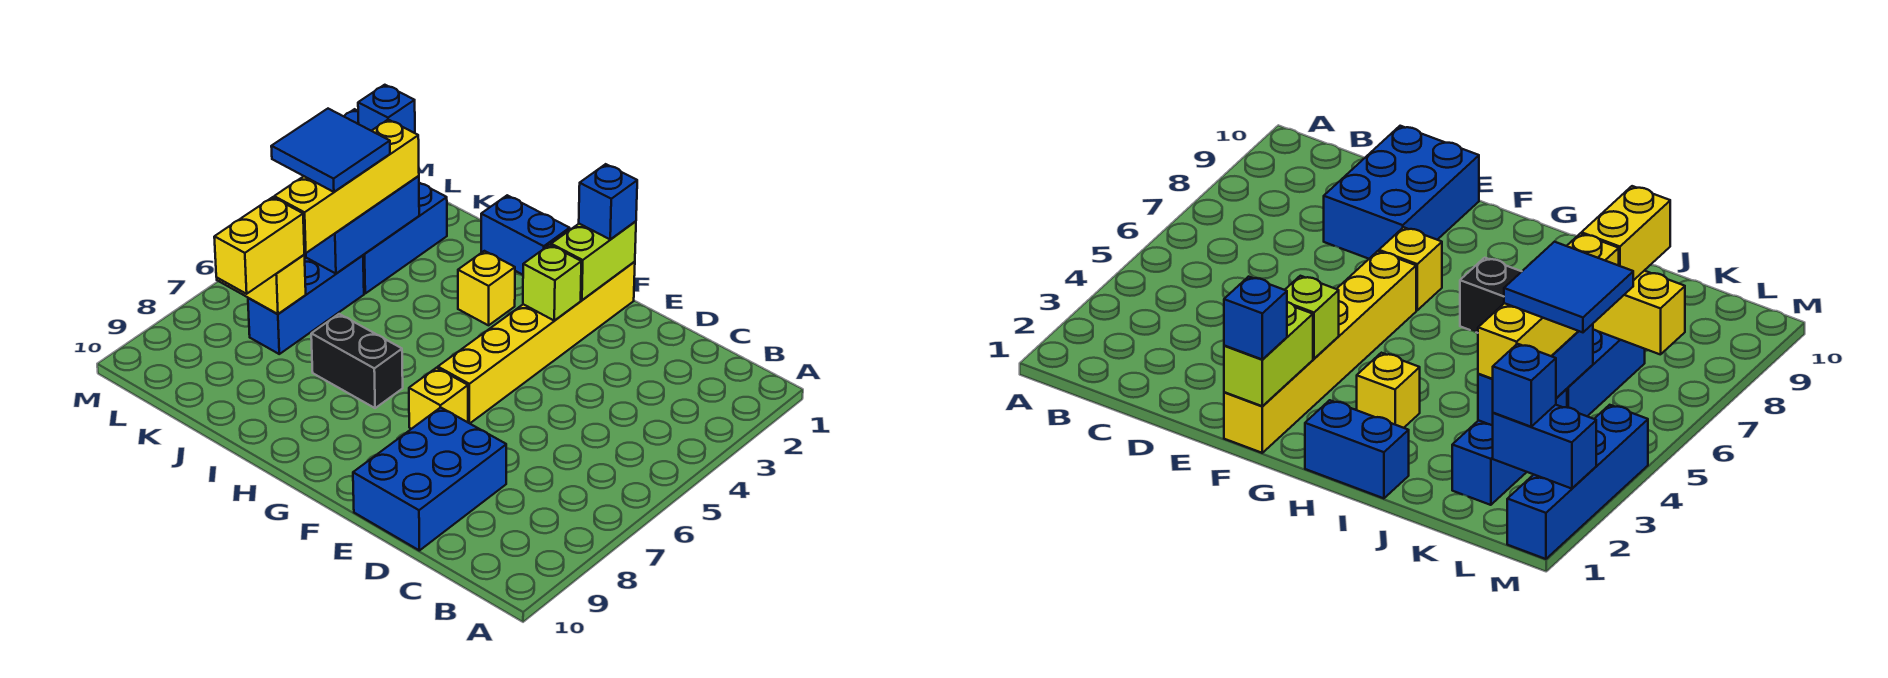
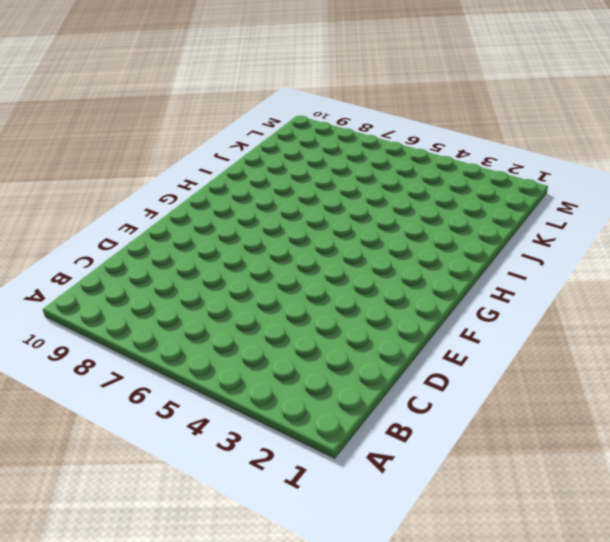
none -> blue 2x3 brick [353,407,506,551]
none -> yellow 1x6 brick [438,262,635,423]
none -> yellow 1x1 brick [409,368,468,429]

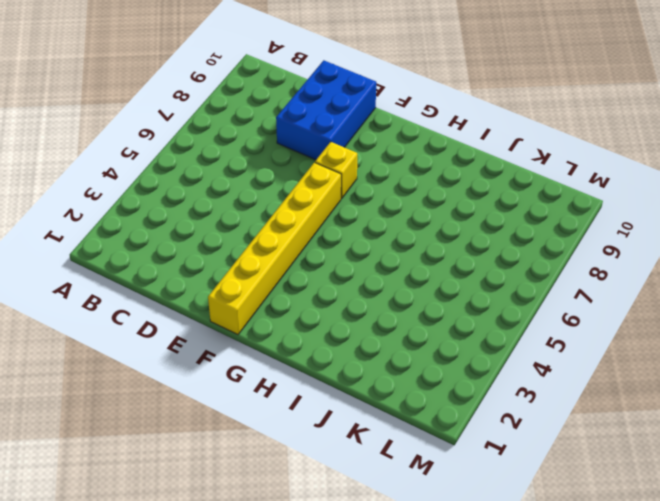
none -> blue 1x2 brick [481,195,570,275]
none -> yellow 1x1 brick [458,251,515,325]
none -> black 1x2 brick [311,314,403,408]

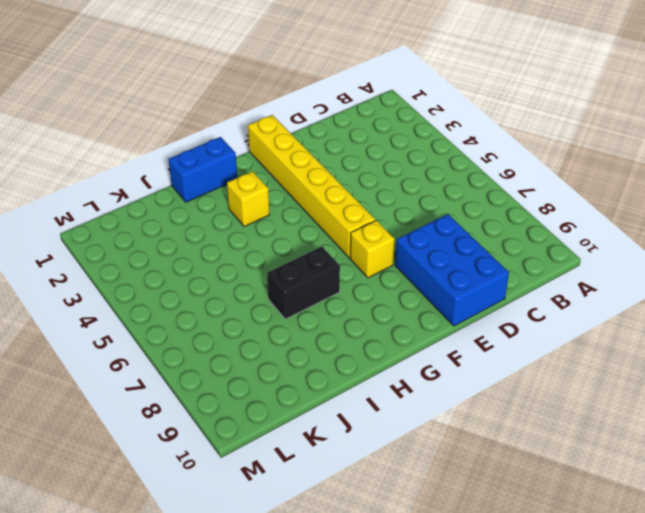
none -> blue 1x3 brick [363,183,447,293]
none -> blue 1x3 brick [248,255,364,354]
none -> blue 1x4 brick [1507,405,1648,559]

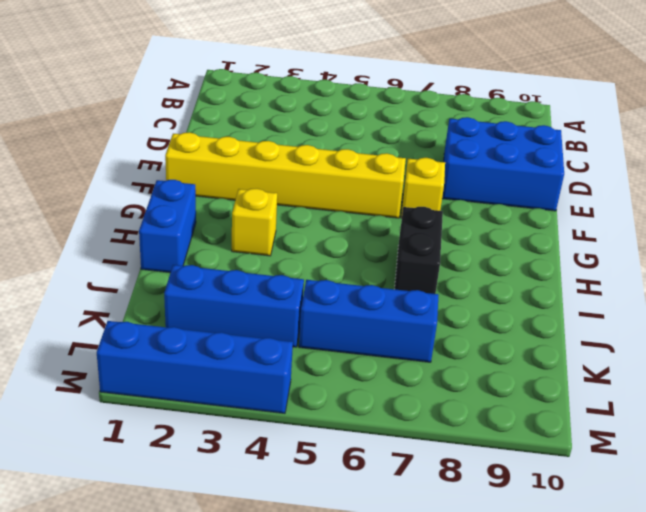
none -> lime 1x2 brick [551,221,636,300]
none -> lime 1x1 brick [523,245,581,320]
none -> blue 1x3 brick [306,176,419,274]

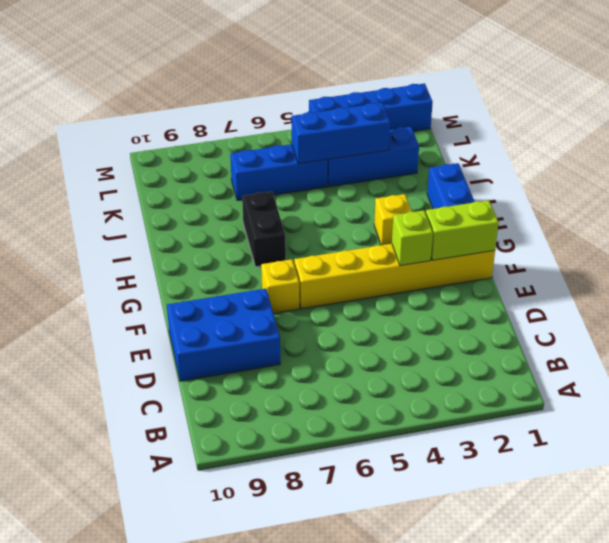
none -> yellow 1x2 brick [217,255,306,314]
none -> blue 1x2 brick [1493,405,1596,489]
none -> blue 1x1 brick [579,164,637,240]

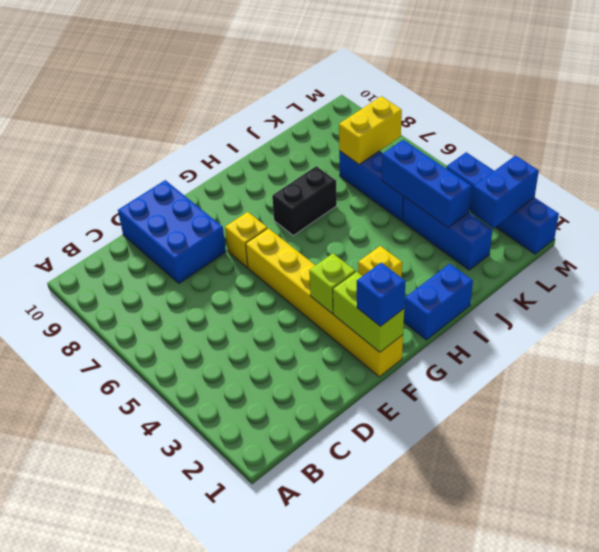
none -> yellow 1x4 brick [274,120,419,253]
none -> yellow 1x2 brick [214,197,304,294]
none -> blue 1x1 brick [358,85,415,133]

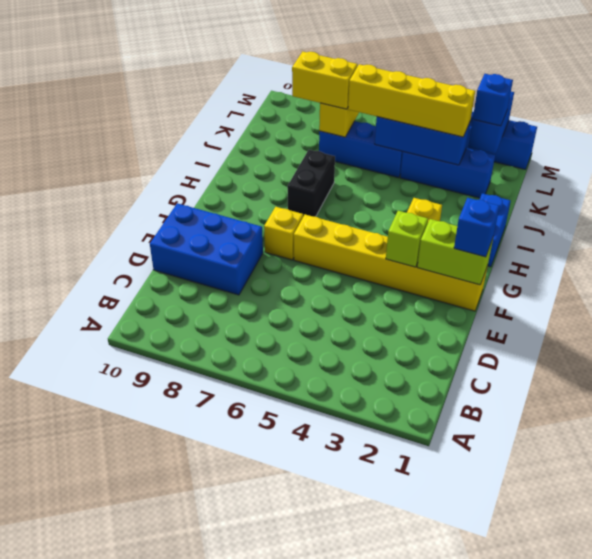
none -> blue 2x2 tile [271,109,390,192]

